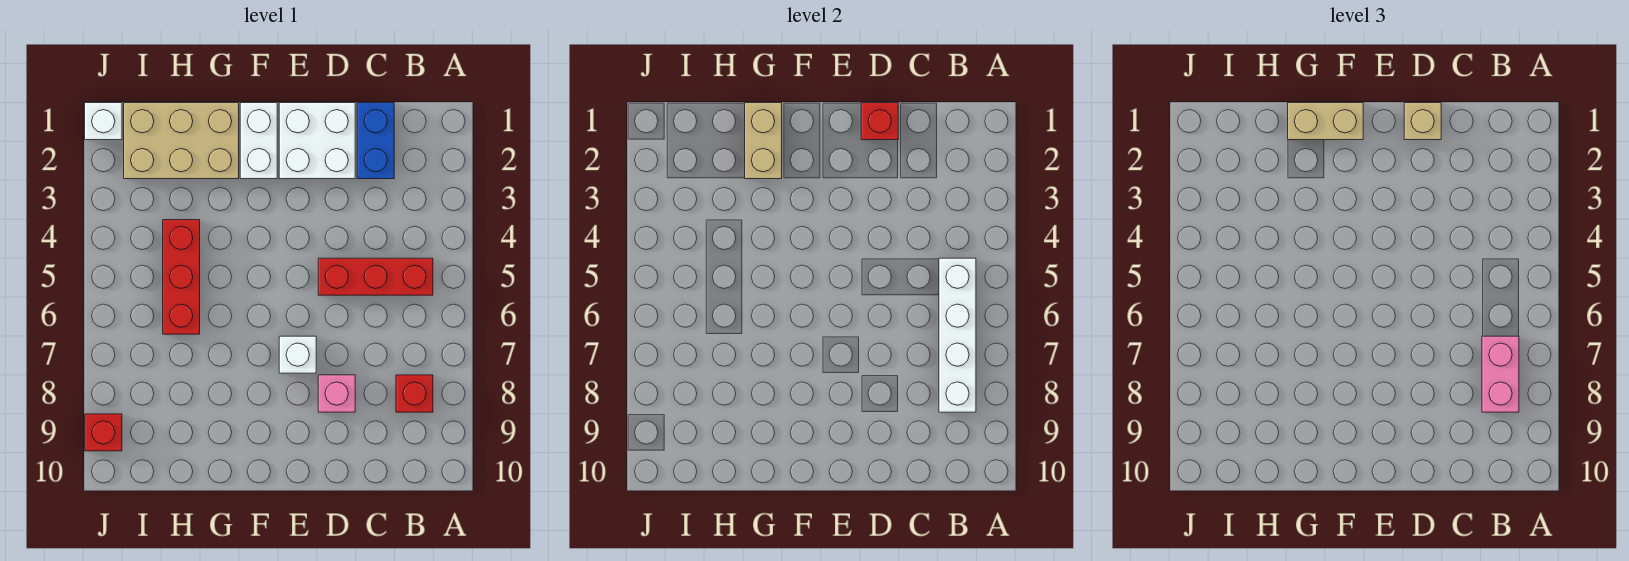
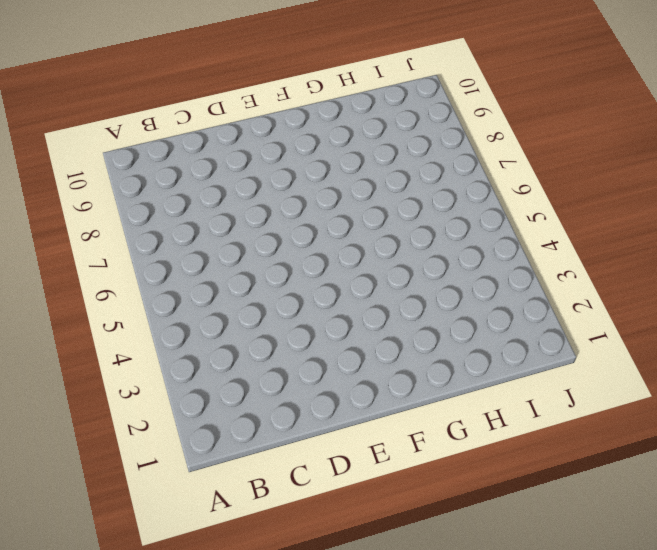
none -> red 1x3 brick [318,258,433,295]
none -> red 1x1 brick [396,375,433,412]
none -> blue 1x2 brick [357,103,394,179]

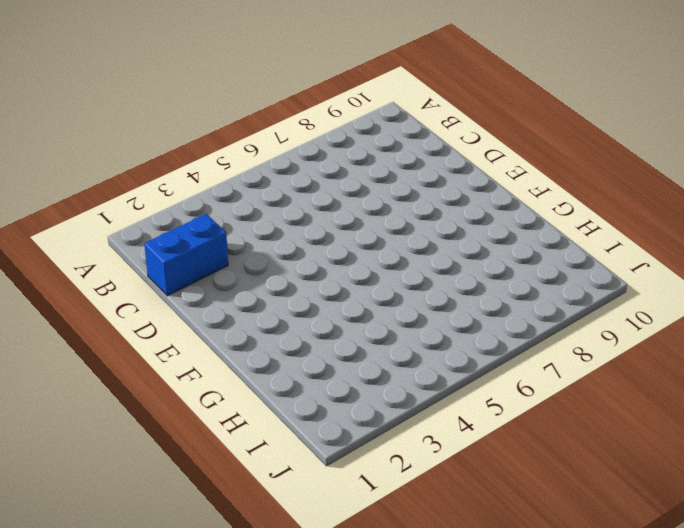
none -> red 1x3 brick [318,258,433,295]
none -> red 1x1 brick [396,375,433,412]
none -> white 2x2 brick [279,103,355,179]

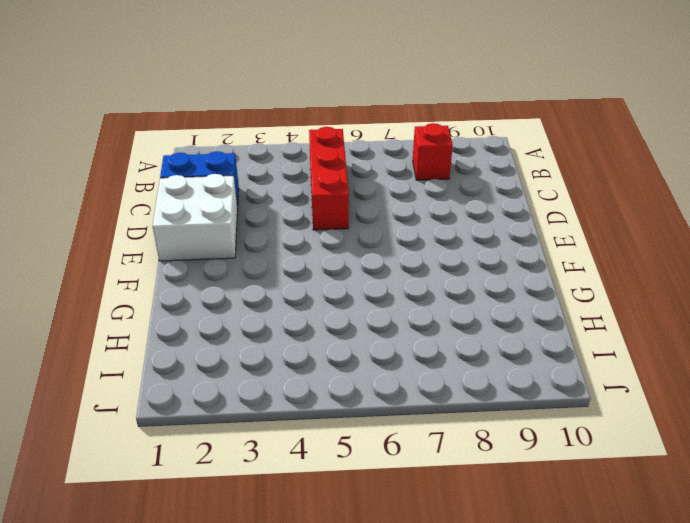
none -> pink 1x1 brick [318,375,355,412]
none -> white 1x1 brick [279,336,316,373]
none -> white 1x2 brick [240,103,277,179]

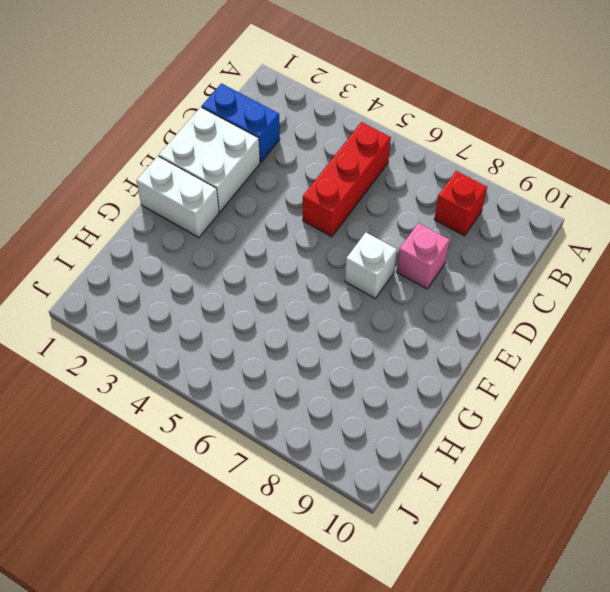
none -> tan 2x3 brick [124,103,239,179]
none -> red 1x3 brick [163,220,200,334]
none -> white 1x1 brick [85,103,122,140]

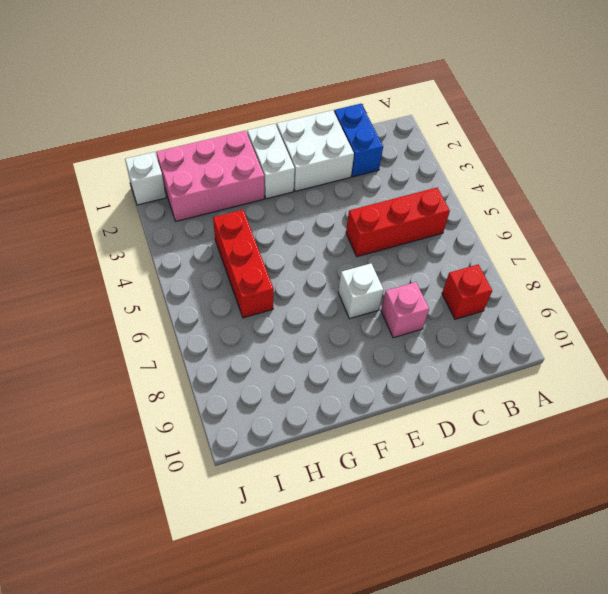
pink 2x3 brick [156,131,264,221] -> tan 2x3 brick [124,103,239,179]
none -> red 1x1 brick [85,414,122,451]
none -> white 1x4 brick [939,258,976,412]
none -> red 1x1 brick [861,103,898,140]

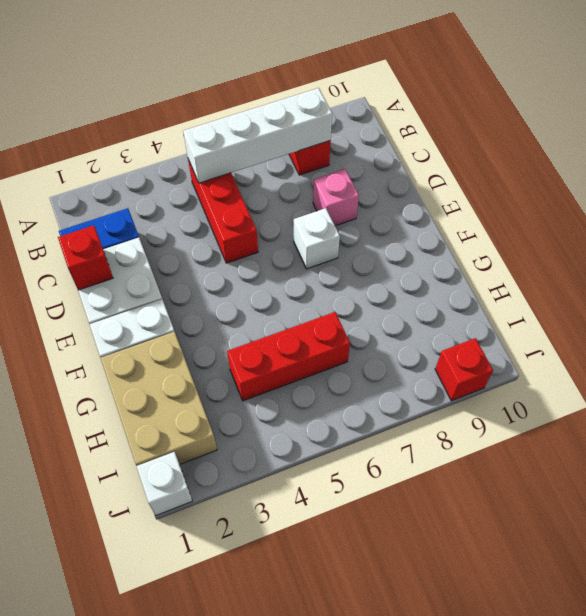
none -> tan 1x2 brick [745,103,782,179]
none -> pink 1x2 brick [1482,336,1519,412]
none -> tan 1x1 brick [1404,103,1441,140]

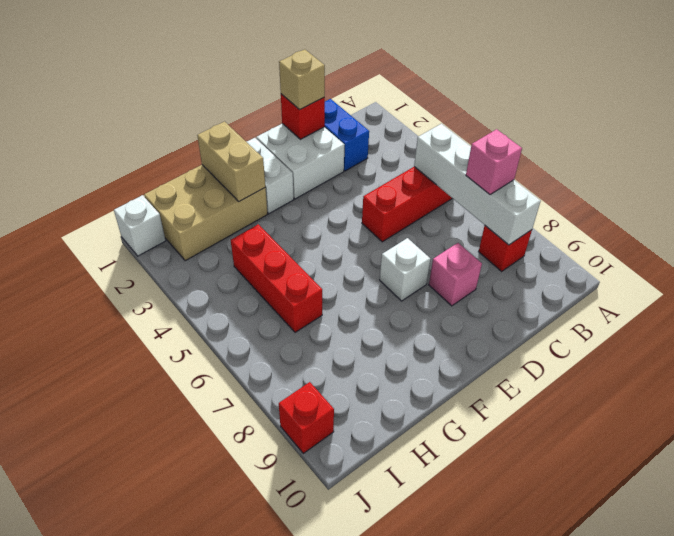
pink 1x1 brick [466,129,522,195] -> pink 1x2 brick [1482,336,1519,412]
none -> tan 1x2 brick [1288,103,1363,140]

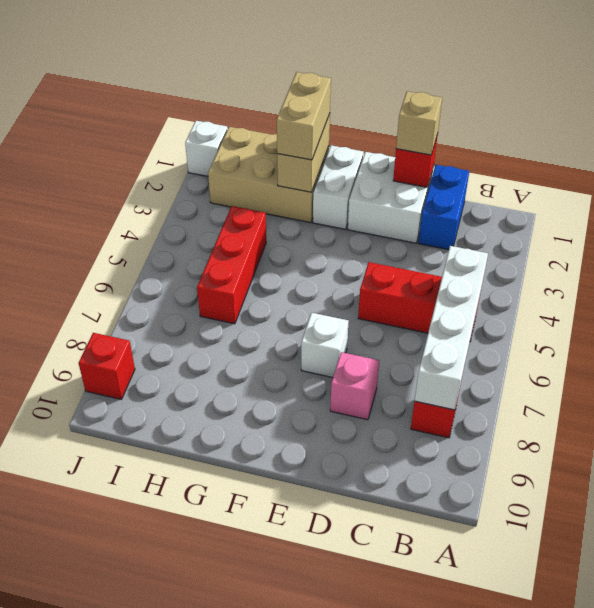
tan 1x2 brick [277,72,331,160] -> tan 1x2 brick turned to [1288,103,1363,140]
none -> pink 1x2 brick [1482,336,1519,412]

